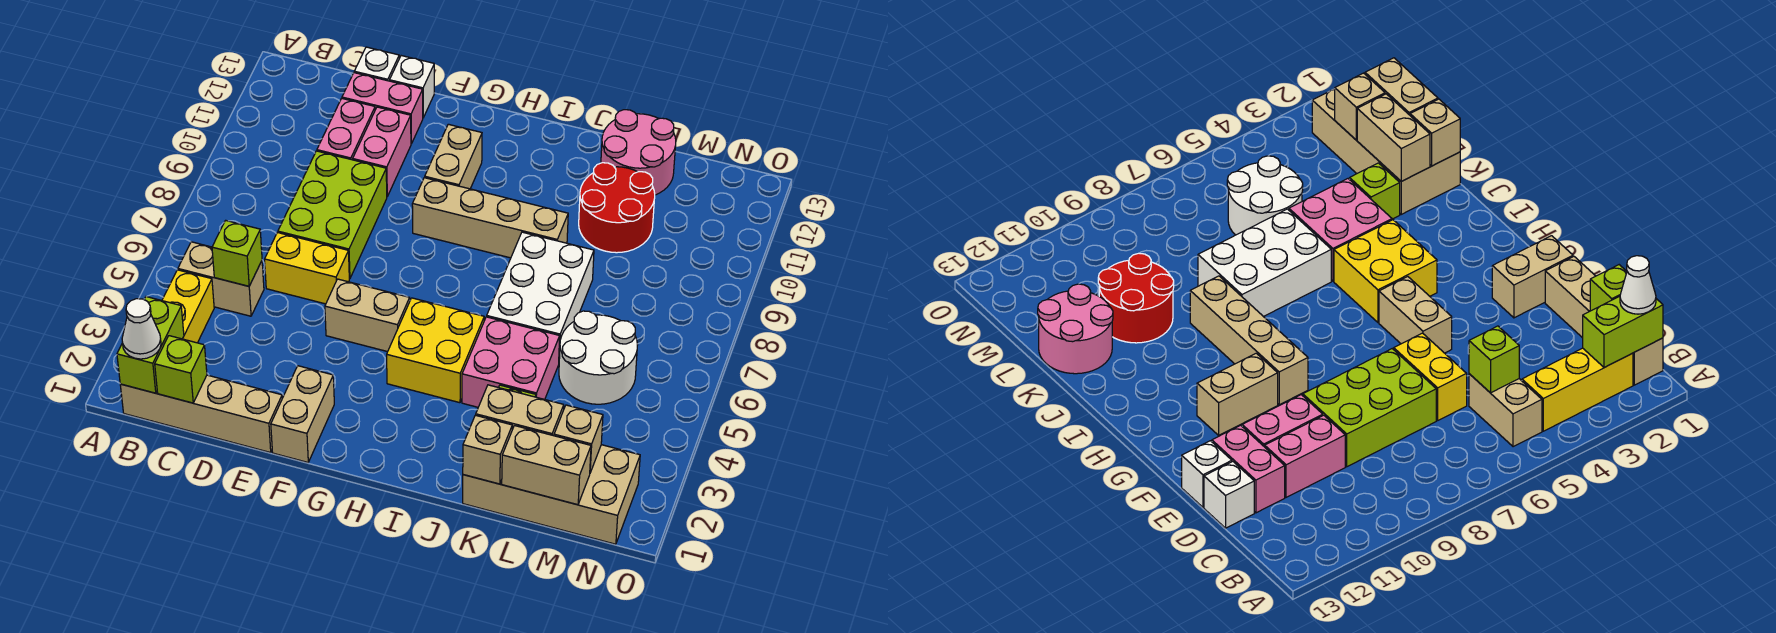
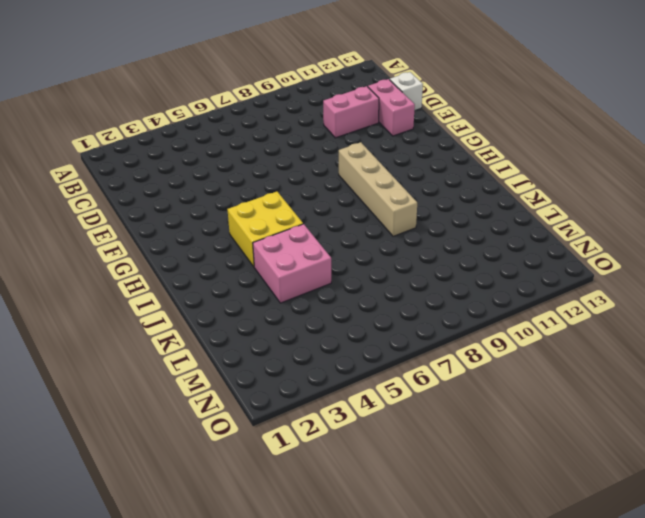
none -> tan 1x4 brick [120,375,282,453]
none -> yellow 1x3 brick [162,270,214,343]
none -> tan 1x2 brick [178,242,264,316]
none -> yellow 1x2 brick [265,233,349,304]

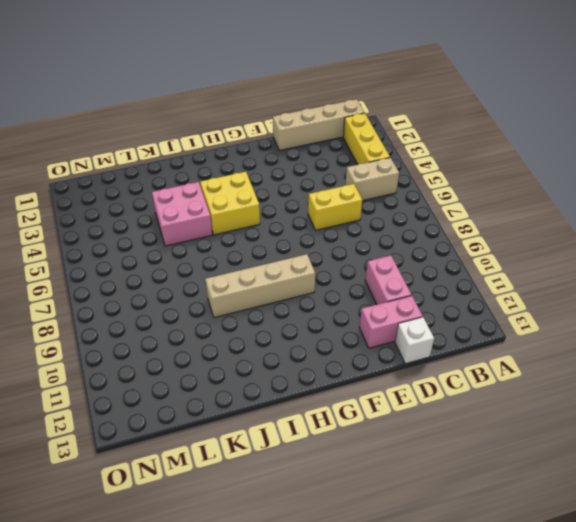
none -> lime 2x3 brick [278,151,387,279]
none -> pink 1x2 brick [353,107,411,196]
none -> white 1x1 brick [390,56,434,118]
none -> tan 1x2 brick [271,366,334,462]

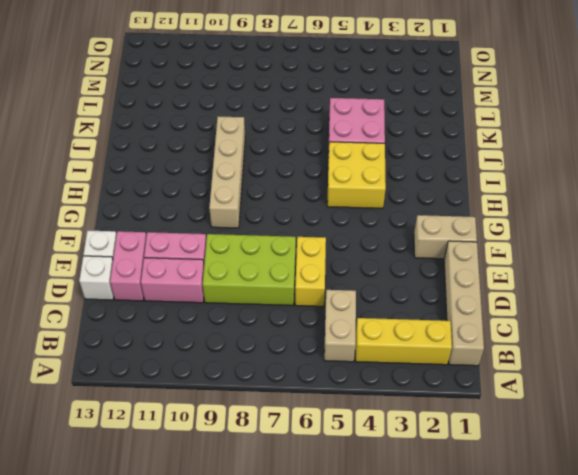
none -> tan 1x2 brick [325,279,410,352]
none -> tan 1x2 brick [425,124,482,189]
none -> white 2x3 brick [487,232,594,358]
none -> tan 2x4 brick [463,445,640,544]

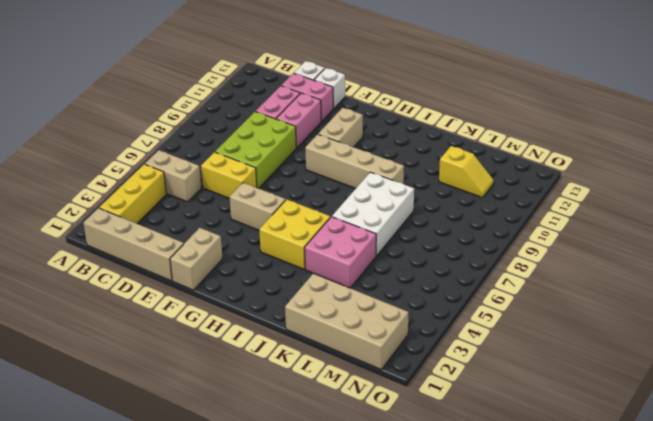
yellow 1x2 slope [439,146,494,198] -> red 2x2 round brick [579,163,655,253]
none -> lime 1x1 brick [1349,163,1400,219]
none -> pink 2x2 round brick [601,110,676,195]
none -> white 2x2 round brick [559,311,637,404]
none -> lime 1x2 brick [117,297,184,393]

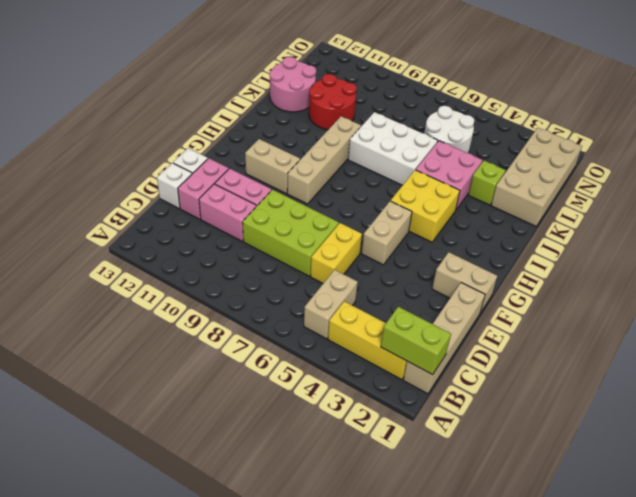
none -> lime 1x1 brick [155,336,207,403]
none -> lime 1x1 brick [212,220,262,286]
none -> tan 1x1 brick [463,415,512,484]
none -> tan 1x2 brick [476,385,564,436]

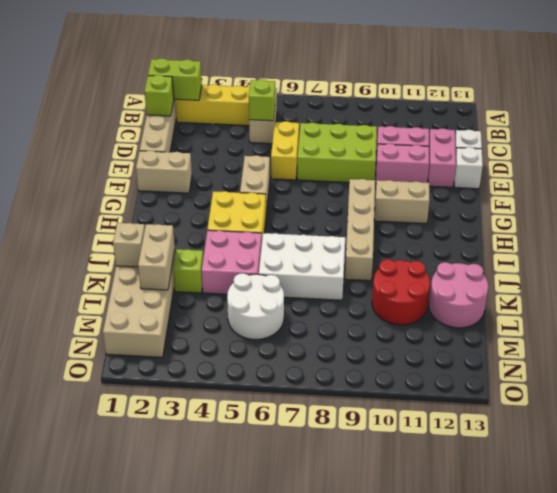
none -> tan 1x2 brick [502,426,591,505]
none -> tan 1x1 brick [554,405,603,472]
none -> white 1x1 cone [122,299,161,359]

